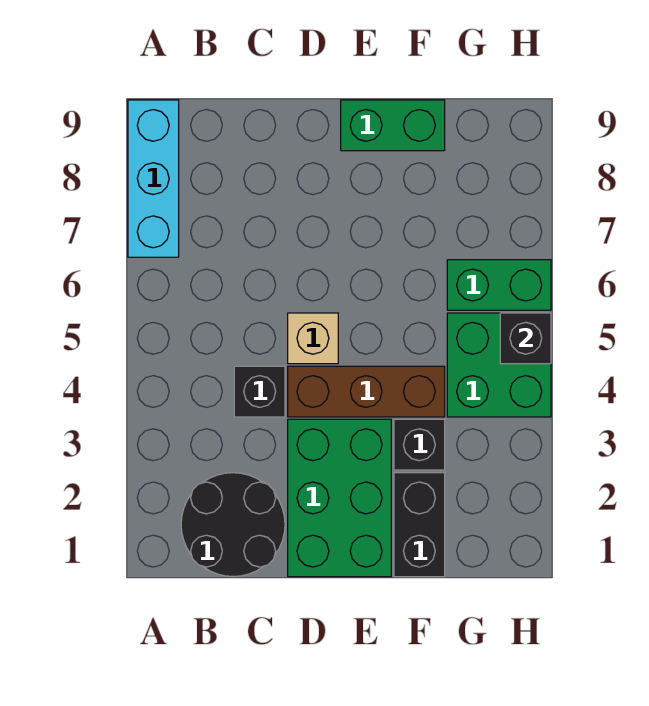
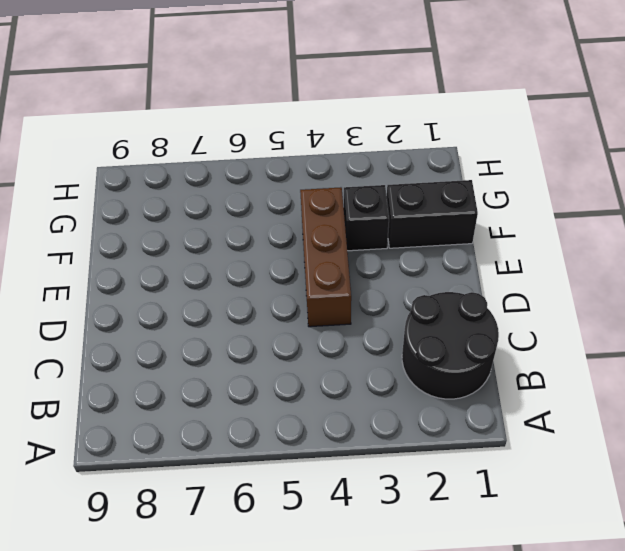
none -> cyan 1x3 brick [128,100,179,257]
none -> black 1x1 brick [234,366,285,417]
none -> green 2x3 brick [288,419,391,577]

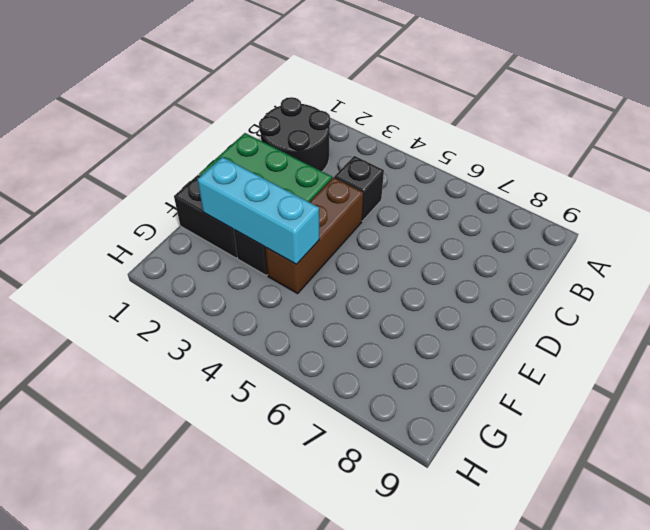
cyan 1x3 brick [197,157,319,265] -> cyan 1x3 brick moved to [128,100,179,257]
none -> tan 1x1 brick [288,313,338,364]
none -> green 1x2 brick [341,100,445,151]
none -> green 2x2 brick [447,313,551,417]

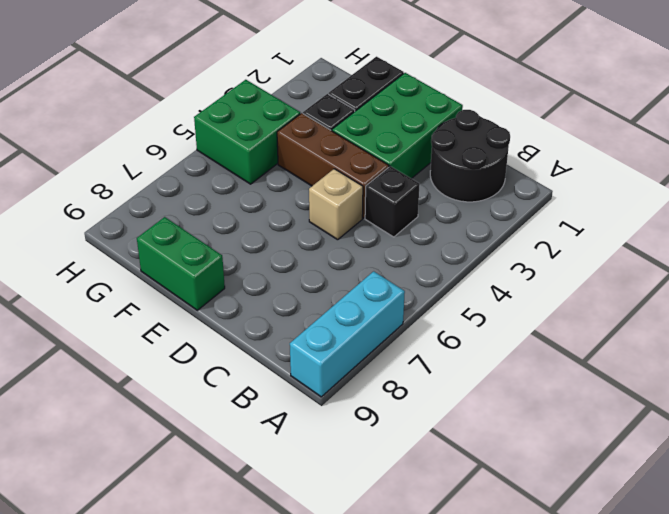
none -> green 1x2 brick [447,260,551,310]
none -> black 1x1 brick [500,313,551,364]

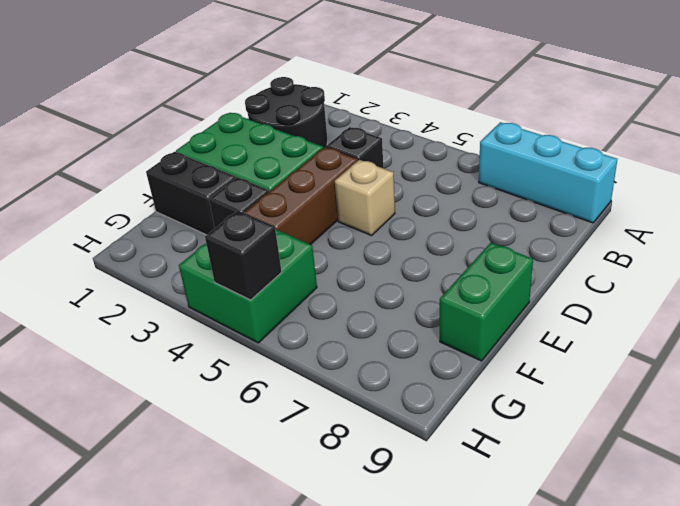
none -> green 1x2 brick [447,260,551,310]

